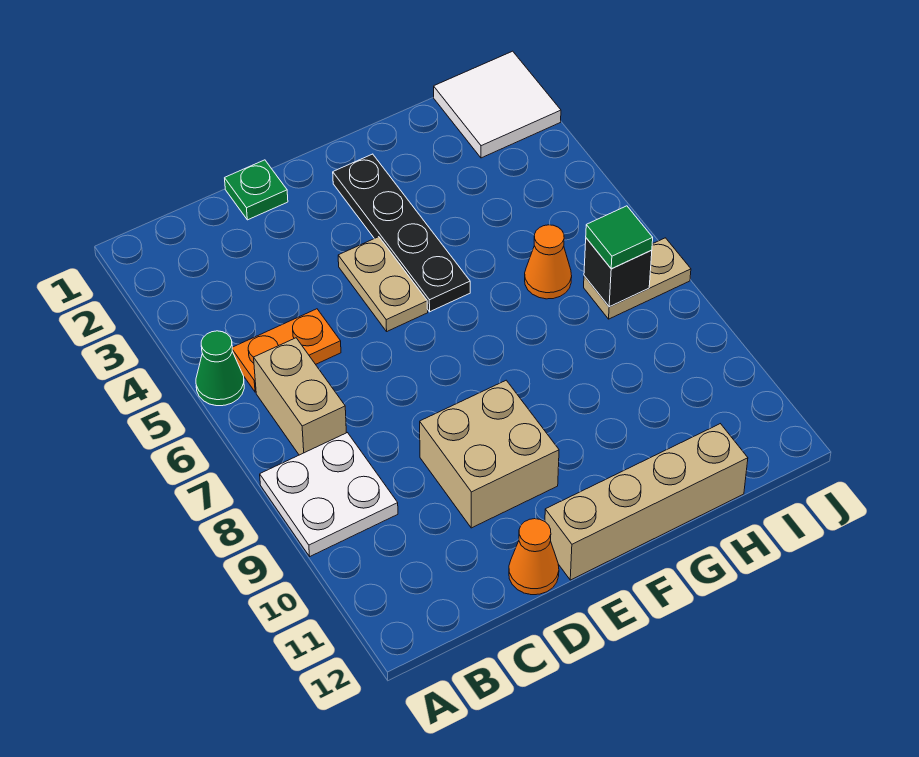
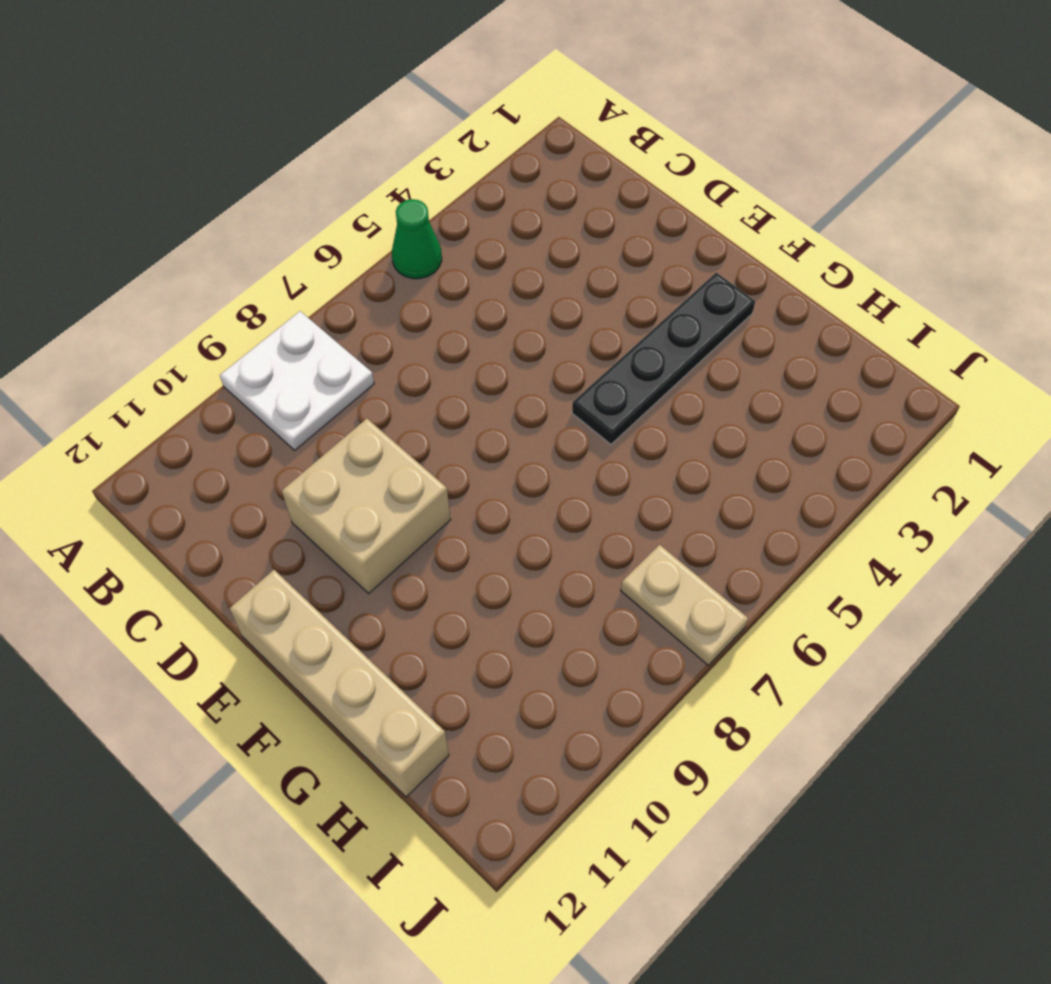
none -> orange 1x2 plate [232,309,341,392]
none -> tan 1x2 brick [254,338,346,455]
none -> green 1x1 plate [225,160,288,220]

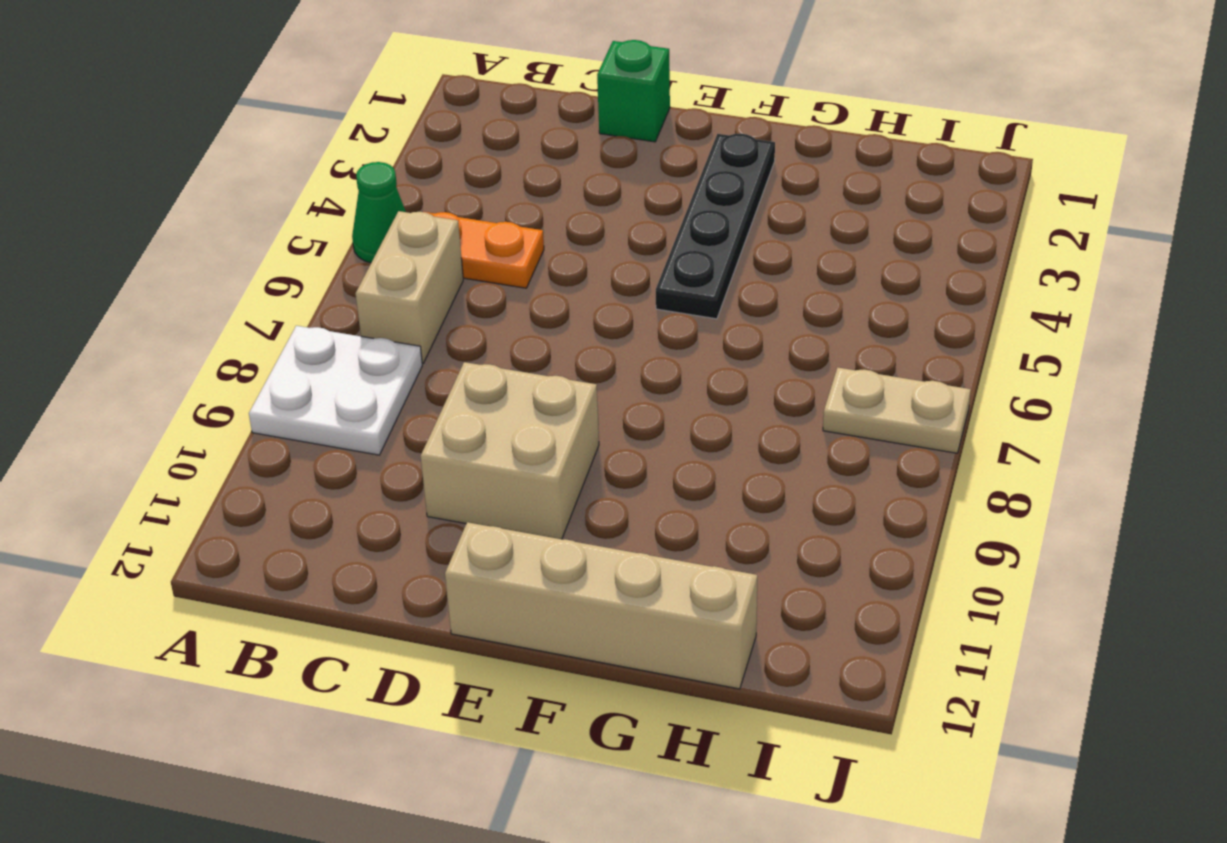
green 1x1 brick [597,40,670,142] -> green 1x1 plate [225,160,288,220]
none -> orange 1x1 cone [509,519,559,595]
none -> tan 1x2 plate [338,237,428,331]
none -> orange 1x1 cone [525,225,572,299]

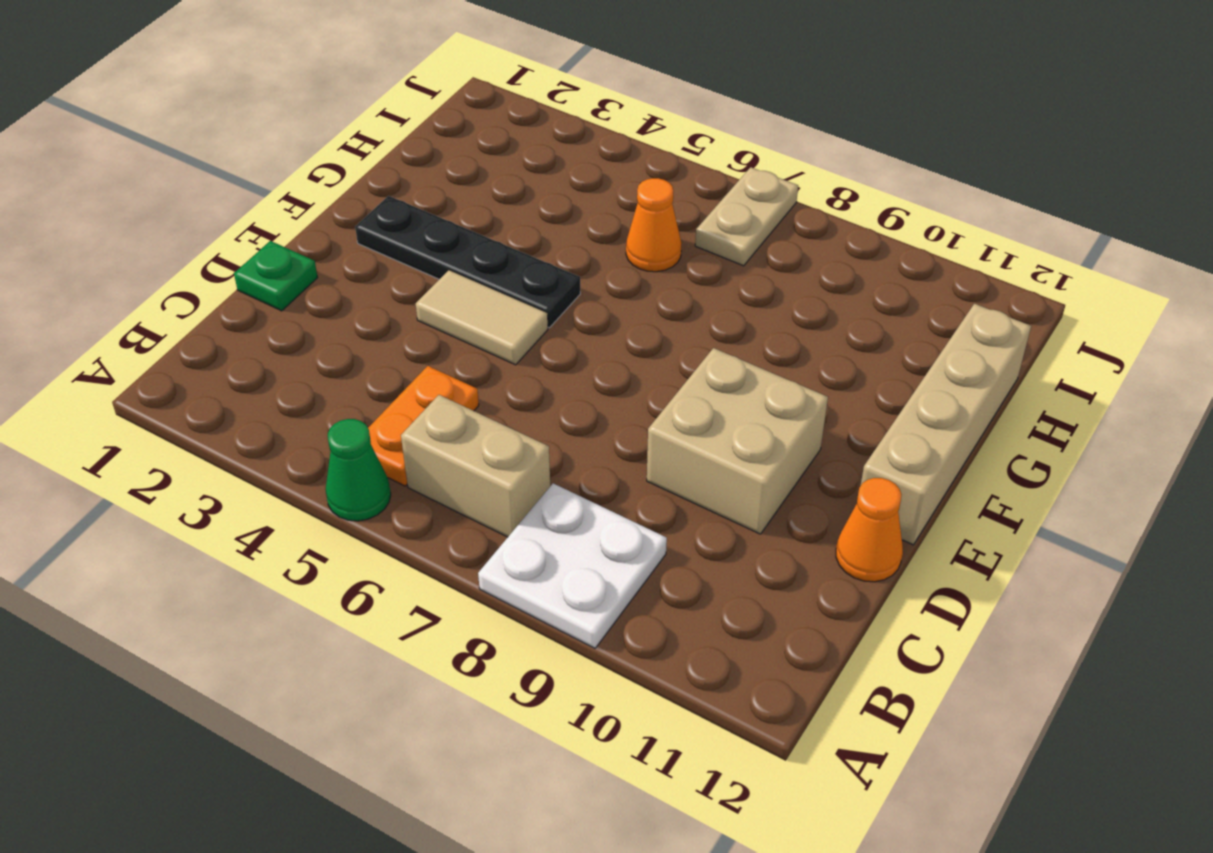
tan 1x2 tile [416,270,548,365] -> tan 1x2 plate [338,237,428,331]
none -> white 2x2 tile [434,51,561,158]
none -> black 1x1 brick [584,238,652,307]
none -> green 1x1 tile [586,206,653,269]

